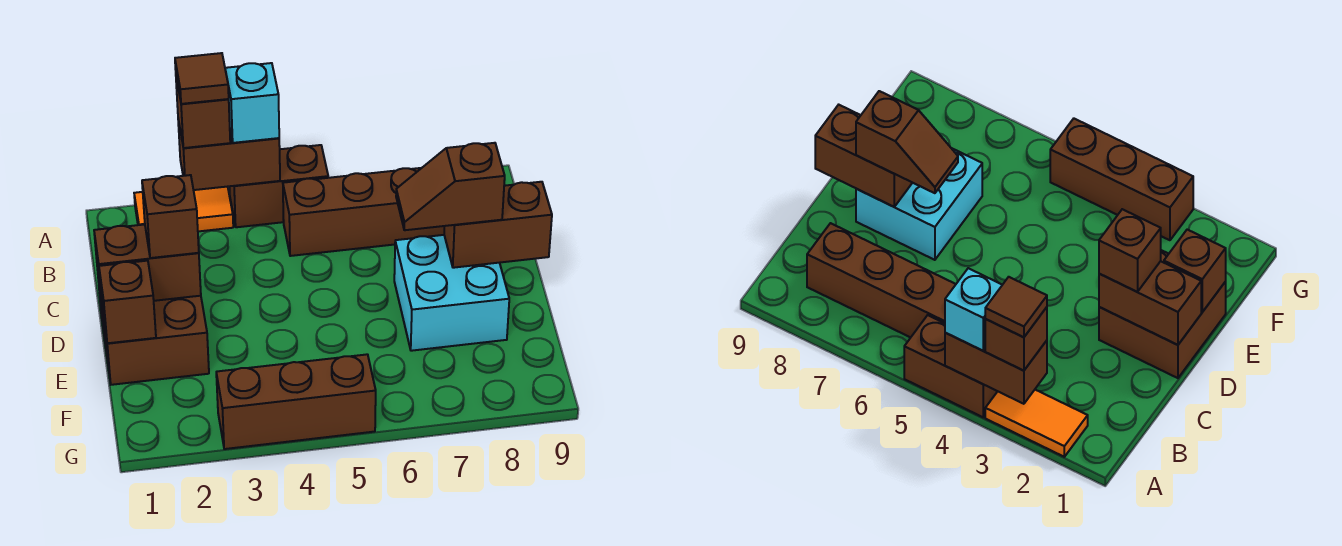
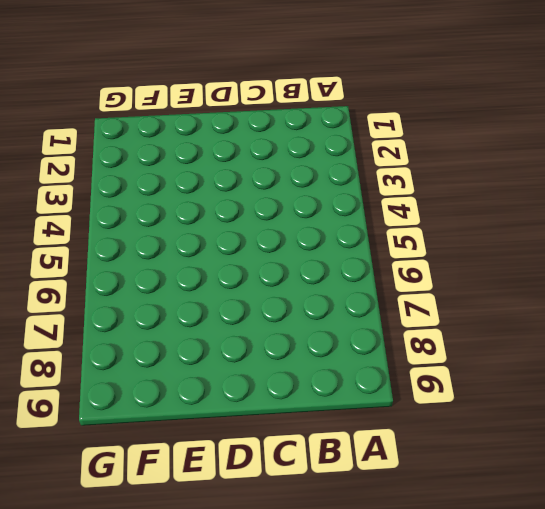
none -> orange 1x2 tile [134,187,233,231]
none -> brown 1x2 brick [229,145,328,227]
none -> brown 1x4 brick [283,168,444,256]

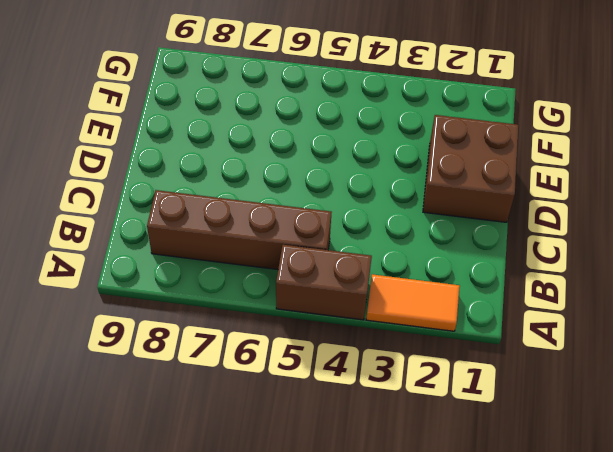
none -> cyan 2x2 brick [394,235,509,351]
none -> brown 1x3 brick [216,354,376,449]
none -> brown 1x2 brick [178,120,280,190]

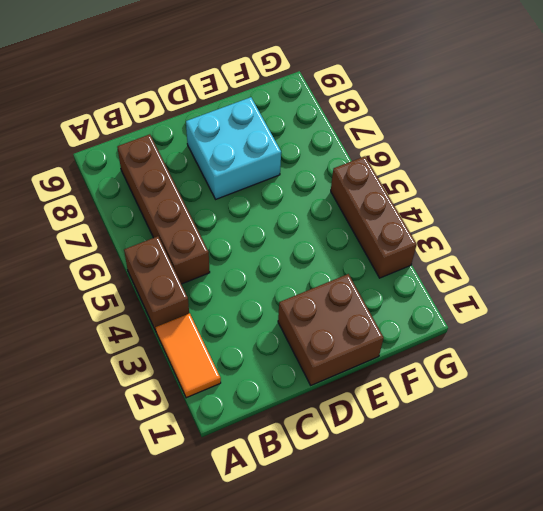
none -> brown 1x2 brick [178,120,280,190]
none -> brown 1x2 brick [94,224,201,301]
none -> brown 1x2 brick [444,182,552,268]

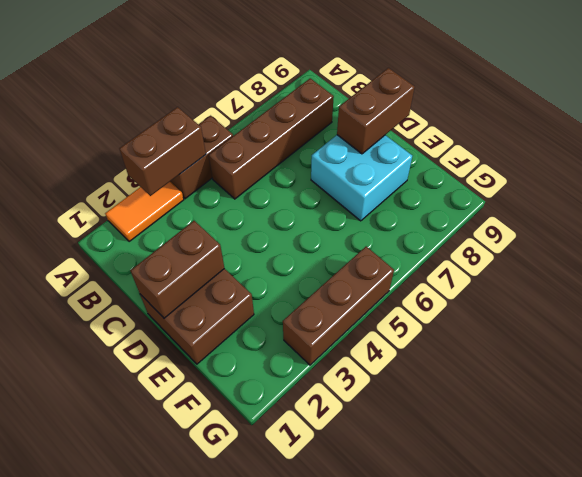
none -> brown 1x1 brick [99,261,156,343]
none -> brown 1x1 brick [176,78,230,148]
none -> cyan 1x1 brick [225,63,279,143]

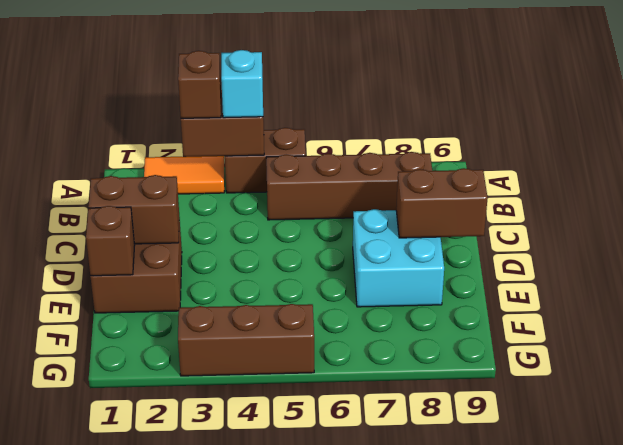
none -> brown 1x1 brick [142,175,199,258]
none -> brown 1x2 slope [396,143,505,230]
none -> brown 1x1 tile [175,53,229,104]

